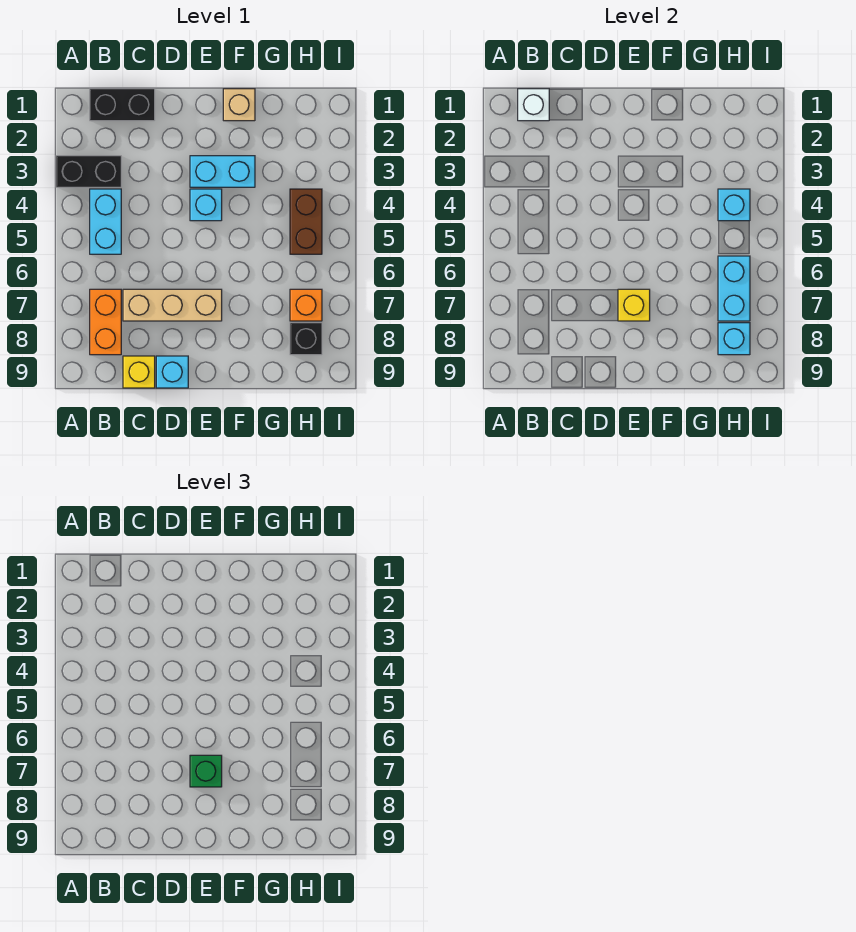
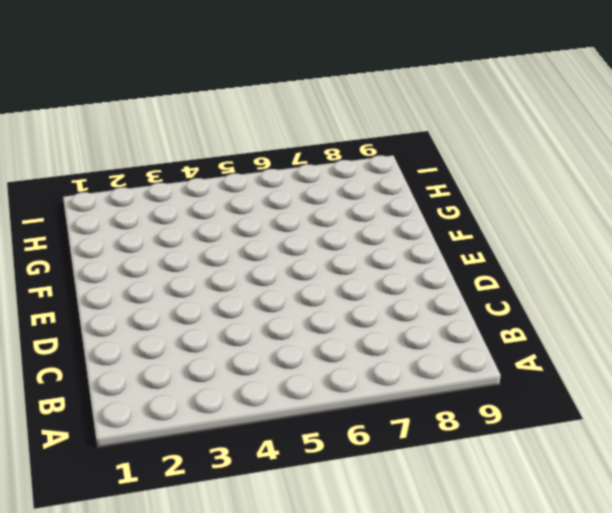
none -> black 1x2 brick [56,156,121,187]
none -> black 1x2 brick [90,89,155,121]
none -> cyan 1x2 brick [90,189,121,254]

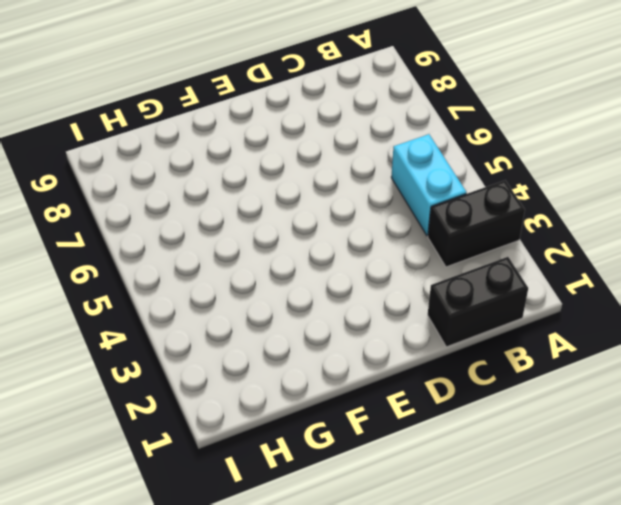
none -> orange 1x2 brick [90,289,121,355]
none -> tan 1x3 brick [123,289,222,321]
none -> yellow 1x1 brick [123,356,155,388]

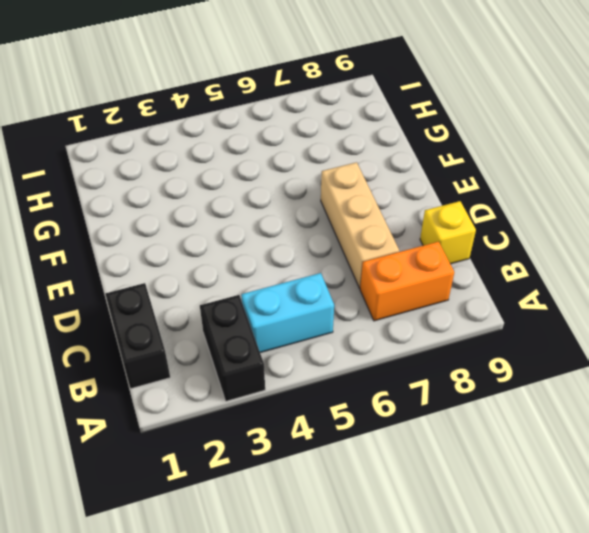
none -> cyan 1x1 brick [156,356,188,388]
none -> cyan 1x2 brick [190,156,255,187]
none -> cyan 1x1 brick [190,189,222,221]

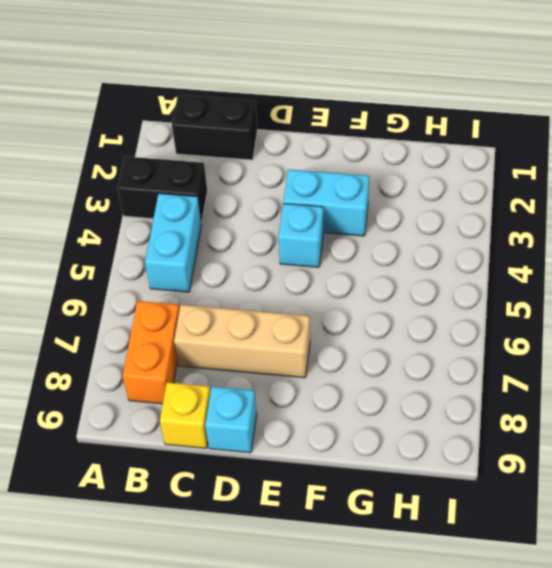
none -> tan 1x1 brick [223,89,255,121]
none -> brown 1x2 brick [290,189,322,254]
none -> orange 1x1 brick [290,289,322,321]

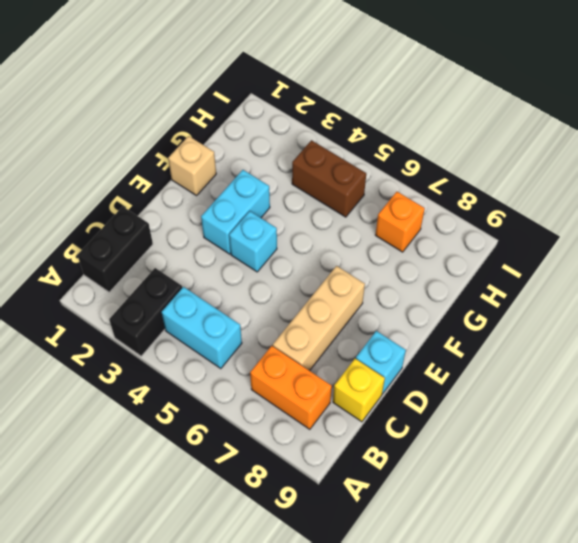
none -> black 1x1 brick [290,323,322,355]
none -> white 1x1 brick [518,89,549,121]
none -> yellow 1x1 brick [618,289,650,321]

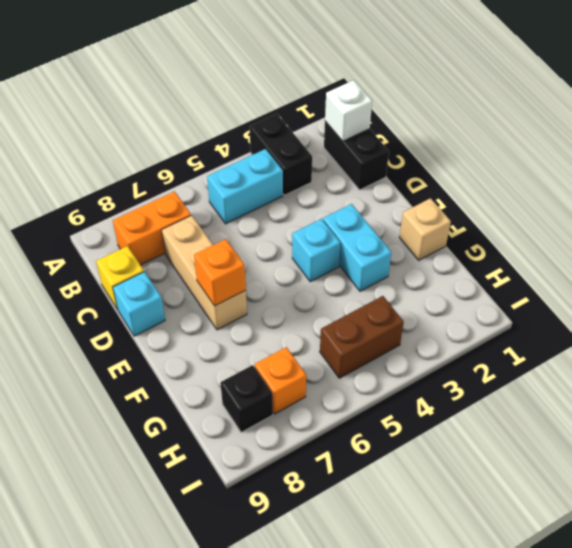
orange 1x1 brick [194,239,246,306] -> yellow 1x1 brick [618,289,650,321]
none -> cyan 1x1 brick [718,189,750,221]
none -> cyan 1x2 brick [718,256,750,321]
none -> cyan 1x1 brick [718,323,750,355]

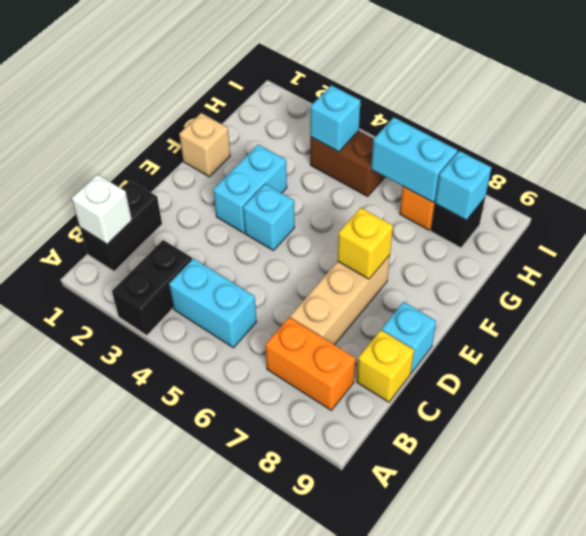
none -> green 1x1 brick [190,755,222,787]

